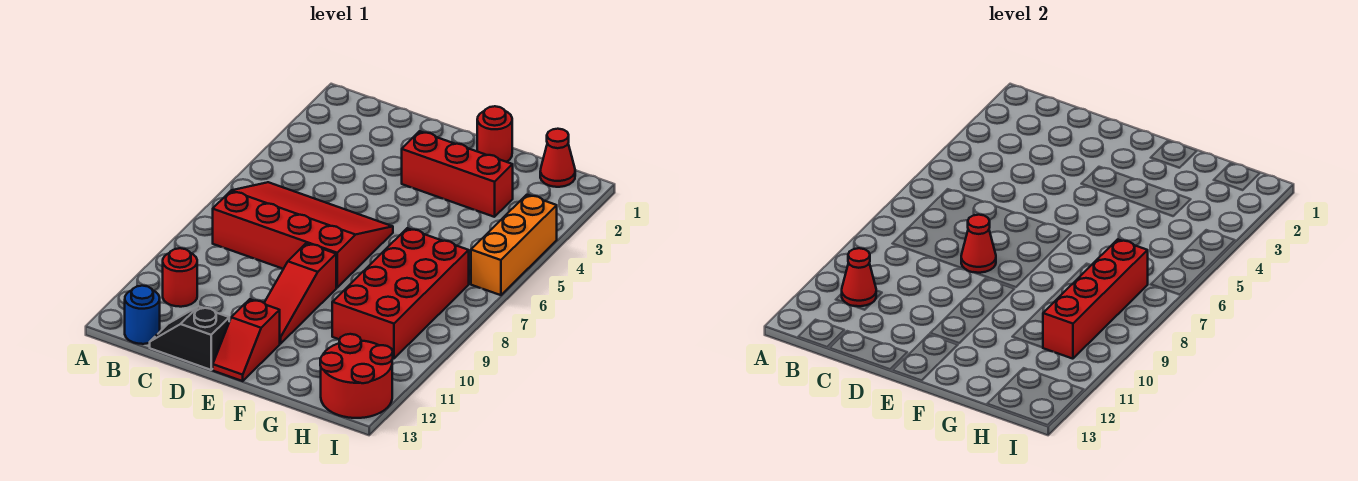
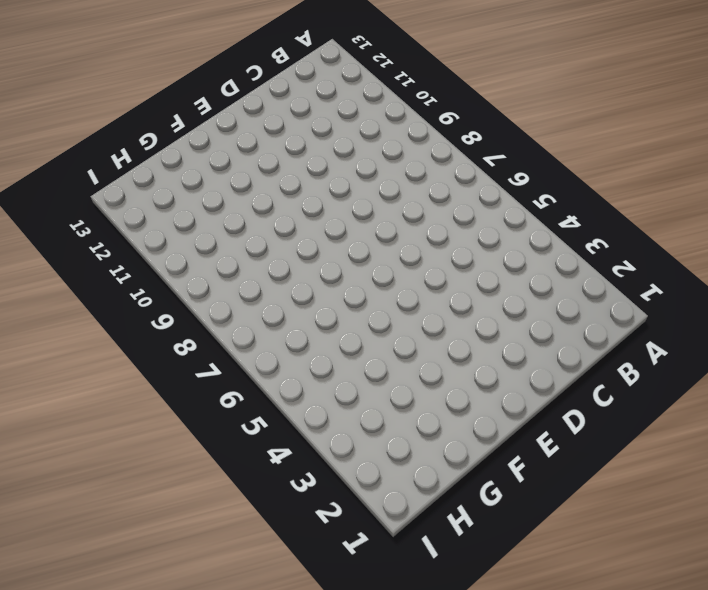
none -> red 3x4 slope [213,182,393,288]
none -> red 1x1 round brick [163,248,197,307]
none -> blue 1x1 round brick [125,286,160,344]

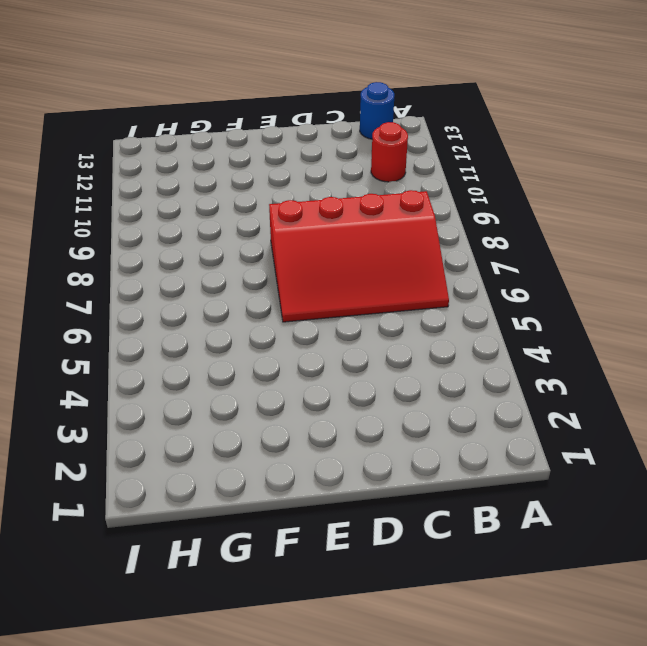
none -> black 1x2 slope [150,306,229,370]
none -> red 1x3 brick [402,131,513,217]
none -> red 1x3 slope [264,243,336,344]

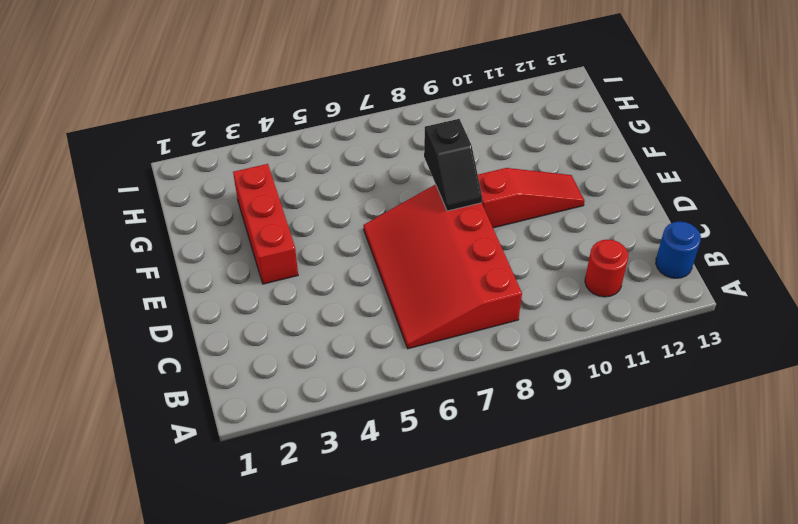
black 1x2 slope [424,119,482,211] -> black 1x2 slope moved to [150,306,229,370]
none -> red 1x2 slope [213,299,280,381]
none -> red 1x1 round brick [477,106,512,162]
none -> red 2x4 brick [332,228,469,359]

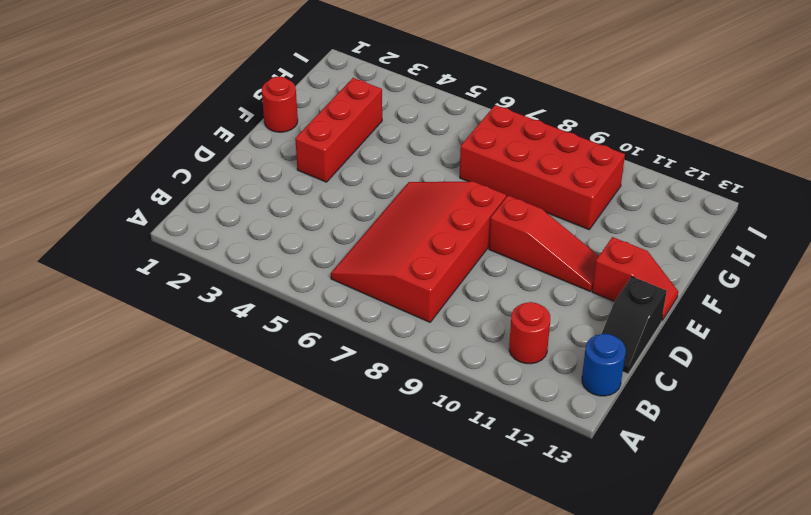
none -> red 1x1 cone [540,129,575,187]
none -> red 2x2 round brick [320,334,393,418]
none -> orange 1x3 brick [471,195,557,295]

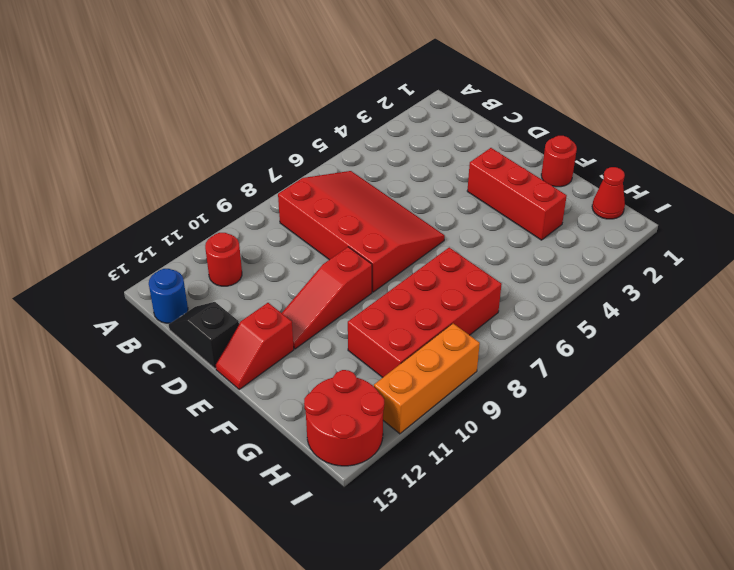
orange 1x3 brick [374,324,480,434] -> orange 1x3 brick moved to [471,195,557,295]
none -> red 1x1 cone [842,248,876,306]
none -> red 1x1 cone [961,215,996,273]
none -> red 1x4 brick [1043,239,1148,359]

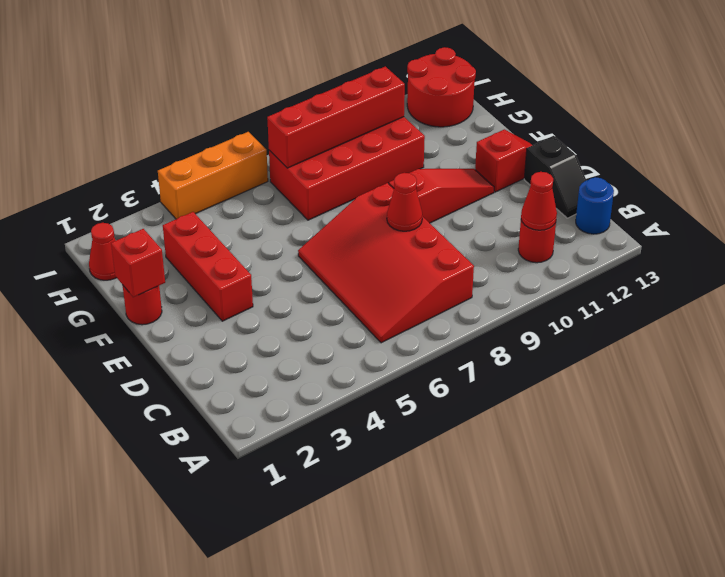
red 1x1 brick [111,229,165,297] -> none

